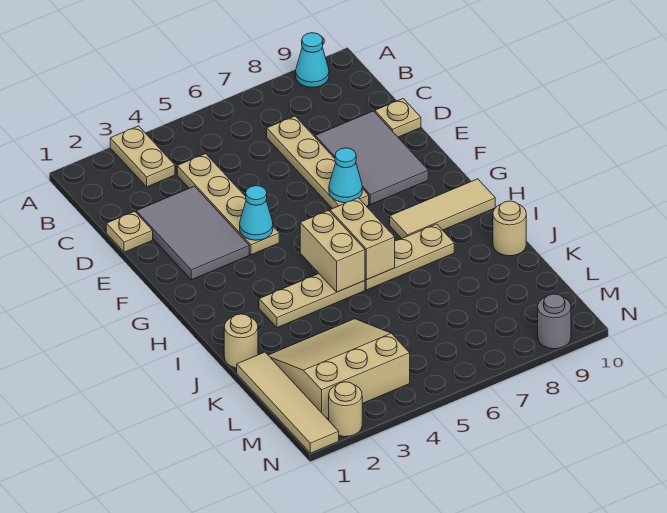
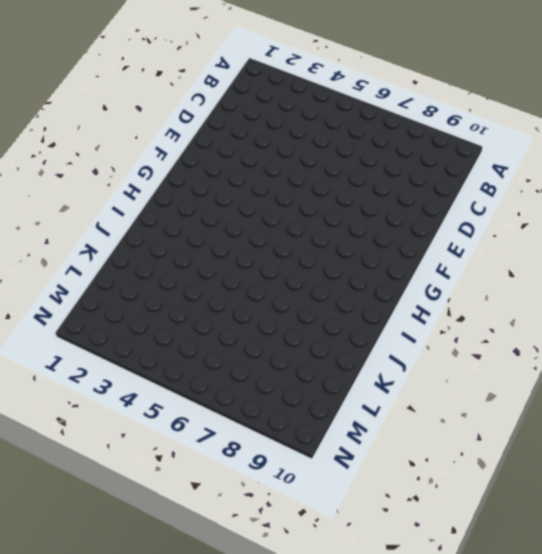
none -> tan 1x2 plate [110,126,175,187]
none -> cyan 1x1 cone [296,33,329,87]
none -> tan 1x4 plate [177,154,279,255]

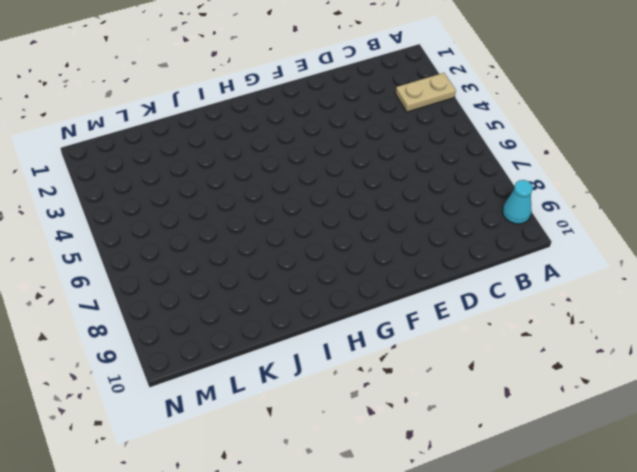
none -> tan 1x4 plate [177,154,279,255]
none -> tan 1x4 plate [267,116,369,209]
none -> tan 1x1 plate [106,211,153,252]

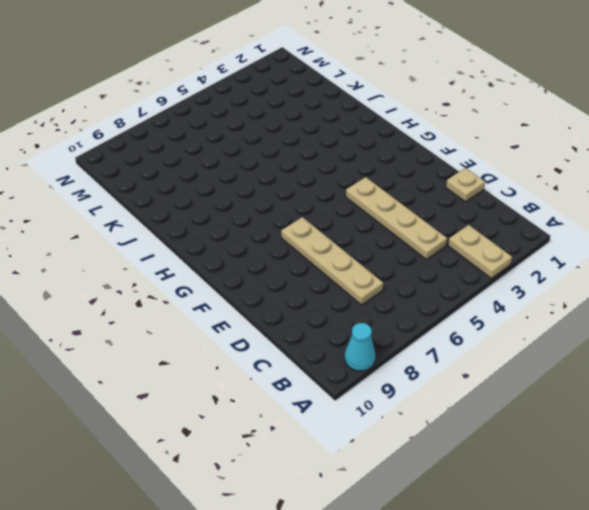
none -> grey 2x3 tile [136,186,249,280]
none -> grey 2x3 tile [315,111,428,205]
none -> tan 1x1 plate [375,99,421,137]

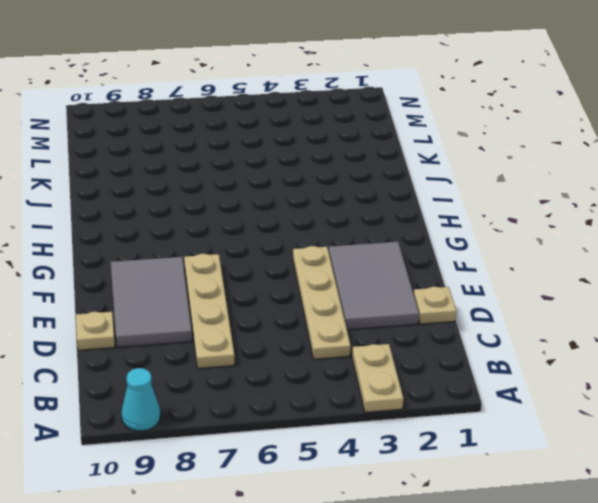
none -> tan 1x3 tile [390,179,495,239]
none -> tan 1x3 plate [259,274,365,328]
none -> tan 1x3 plate [365,224,454,290]

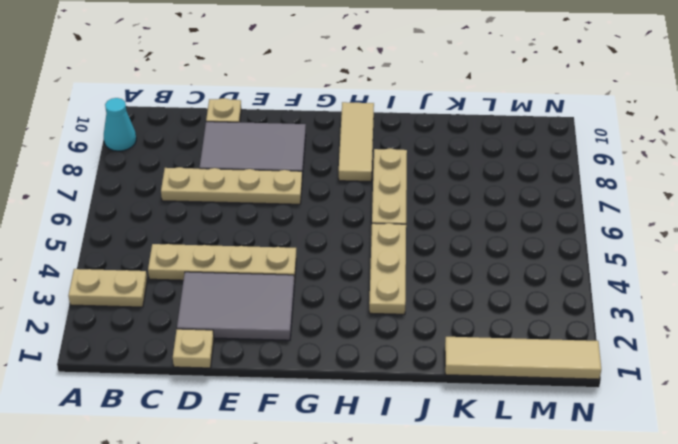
none -> tan 1x1 round brick [224,314,258,368]
none -> tan 1x1 round brick [493,201,526,256]
none -> tan 3x3 slope [268,319,410,418]

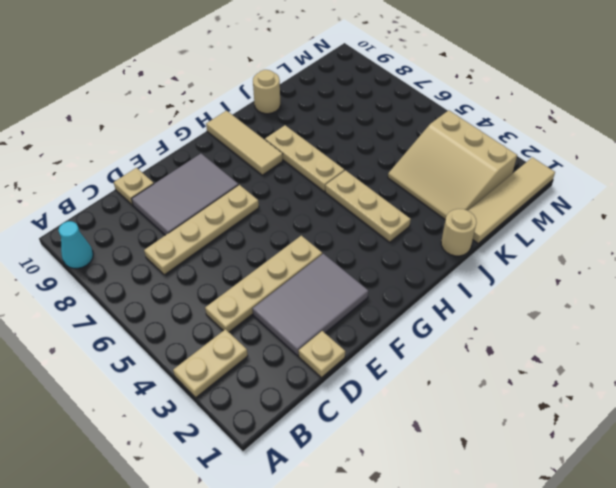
none -> tan 1x1 round brick [329,382,362,437]
none -> grey 1x1 round brick [538,294,571,349]
none -> cyan 1x1 cone [240,186,273,240]

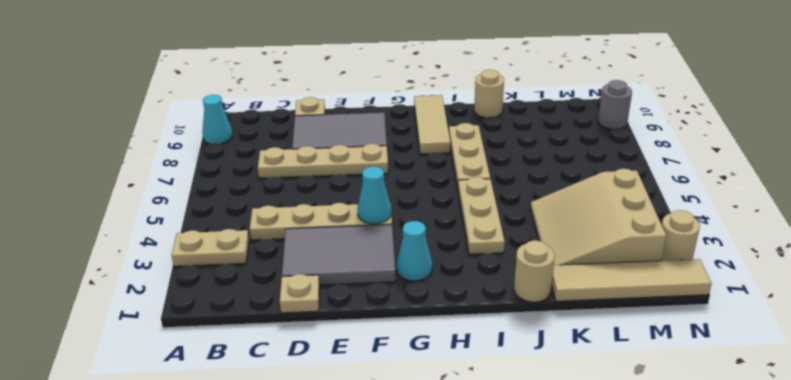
cyan 1x1 cone [397,221,432,281] -> cyan 1x1 cone moved to [329,148,362,203]
none -> tan 1x2 brick [300,210,365,292]
none -> tan 1x2 brick [330,198,395,280]

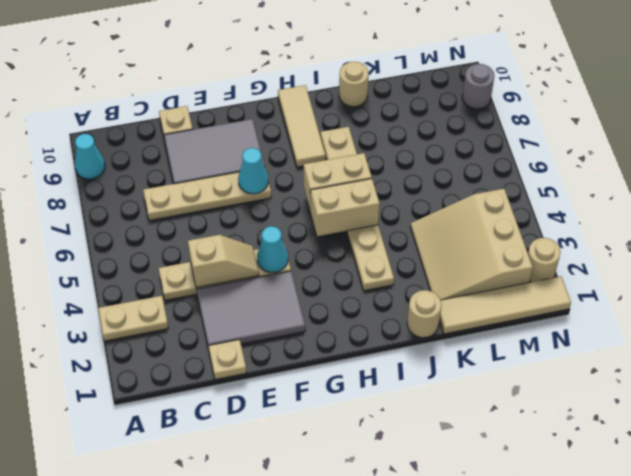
tan 1x2 slope [188,235,259,288] -> none

